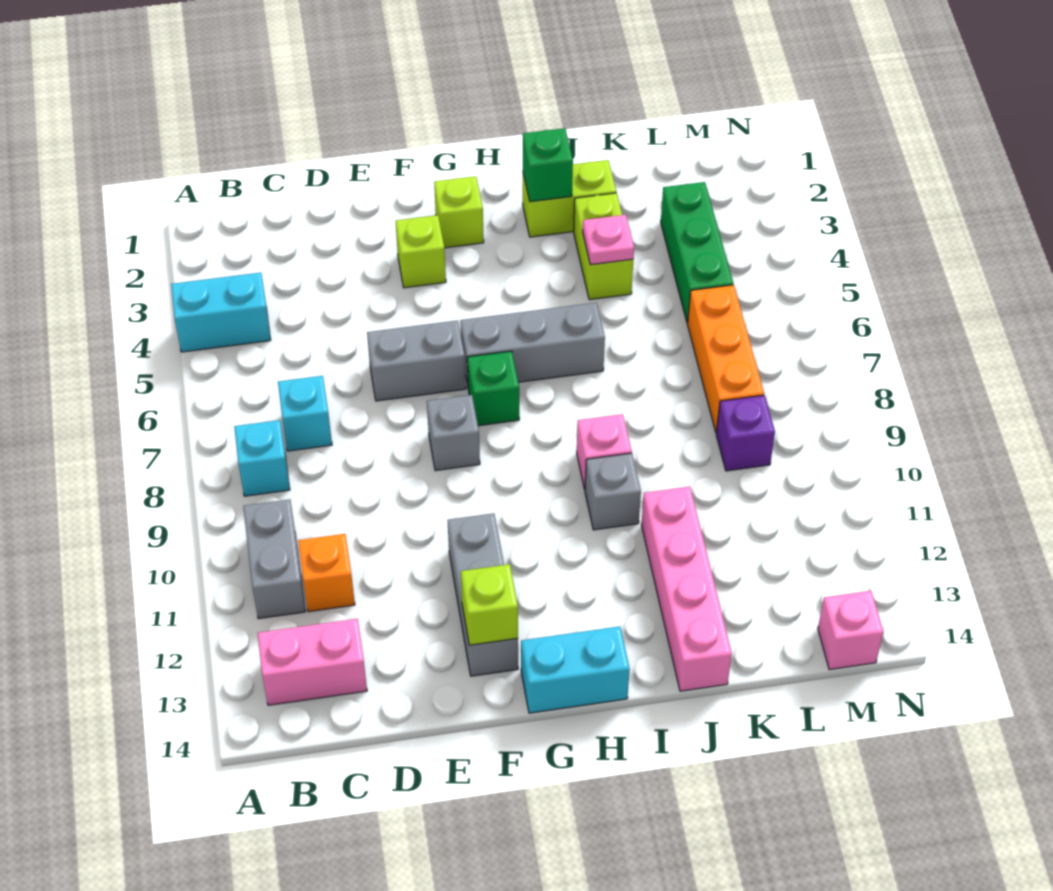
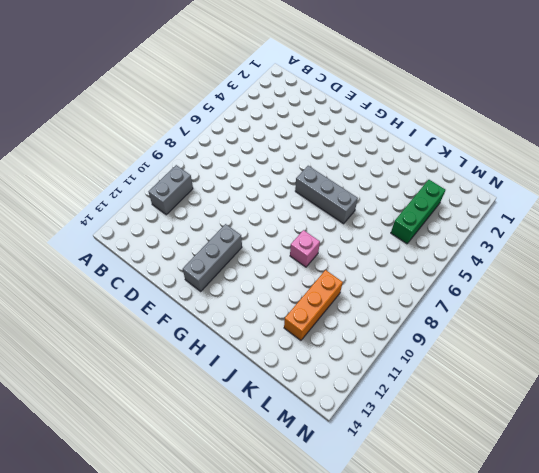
orange 1x3 brick [284,270,343,340] -> orange 1x3 brick moved to [688,285,764,432]
none -> cyan 1x2 brick [171,273,271,352]
none -> cyan 1x1 brick [234,420,290,496]
none -> pink 1x2 brick [258,619,367,705]

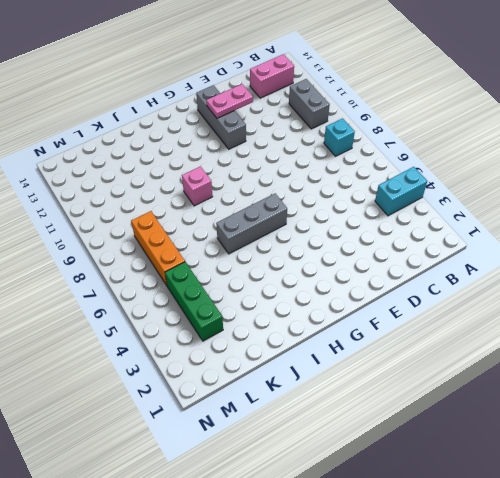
pink 1x2 plate [206,84,253,118] -> none
none -> cyan 1x1 brick [278,376,332,451]
none -> orange 1x1 brick [298,534,355,612]
none -> grey 1x2 brick [367,320,466,401]

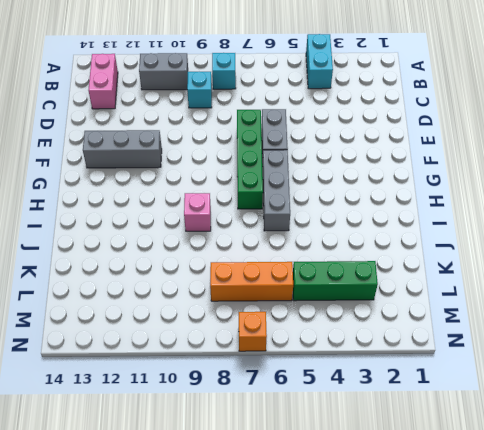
cyan 1x1 brick [187,72,212,108] -> cyan 1x1 brick moved to [278,376,332,451]
green 1x4 brick [237,110,263,209] -> green 1x1 brick [467,351,519,426]
orange 1x1 brick [239,312,267,351] -> orange 1x1 brick moved to [298,534,355,612]
none -> lime 1x1 brick [395,215,446,288]
none -> grey 1x1 brick [427,395,480,471]
none -> lime 1x1 brick [434,176,484,248]

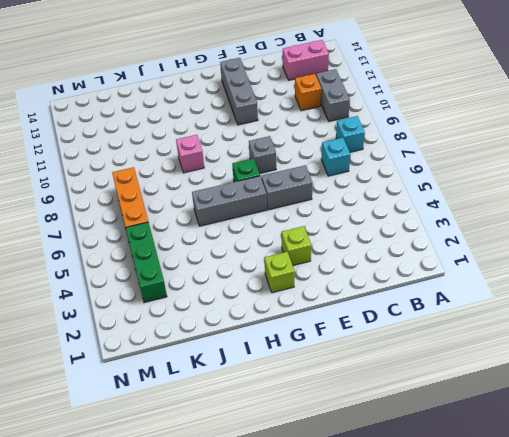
none -> cyan 1x2 brick [171,273,271,352]
none -> cyan 1x2 brick [521,626,630,713]
none -> lime 1x2 brick [523,160,616,237]

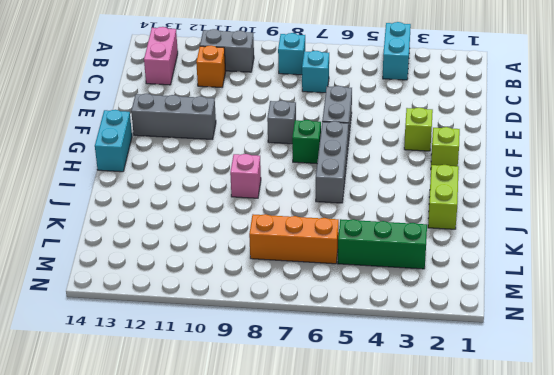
none -> grey 1x1 brick [585,453,641,530]
none -> lime 1x2 brick [574,193,633,300]
none -> pink 1x4 brick [641,487,732,691]

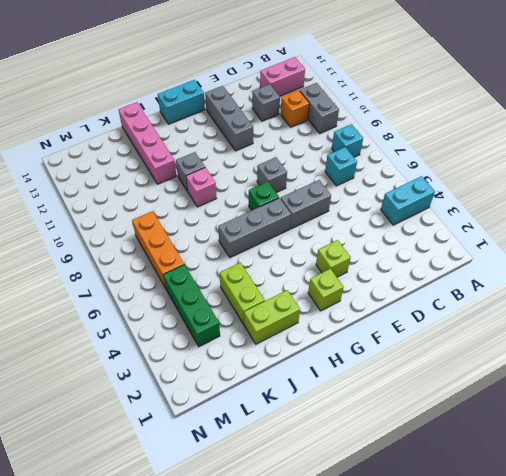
grey 1x1 brick [252,84,280,121] -> none
none -> purple 1x1 brick [716,395,775,471]
none -> pink 1x1 brick [818,591,883,670]
none -> lime 1x1 brick [461,564,518,645]

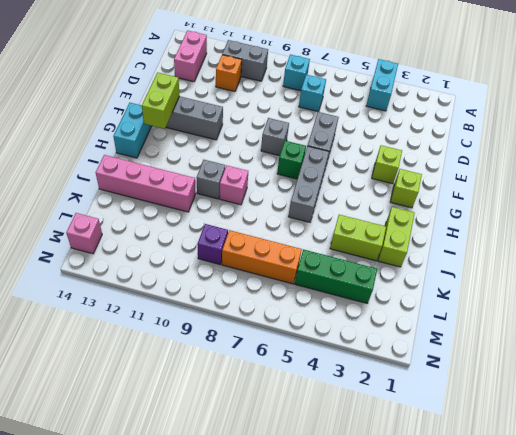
lime 1x2 brick [142,72,180,129] -> lime 1x1 brick [461,564,518,645]
none -> green 1x1 brick [523,128,573,202]
none -> pink 1x1 plate [583,215,634,265]

